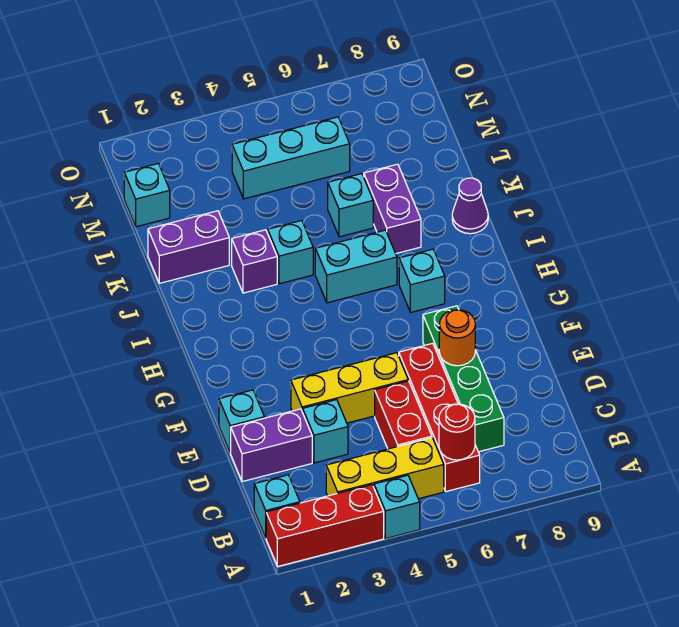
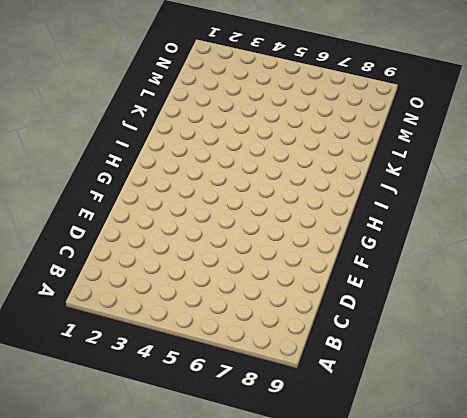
none -> red 1x3 brick [266,485,384,566]
none -> cyan 1x1 brick [374,475,420,539]
none -> cyan 1x1 brick [254,475,300,538]

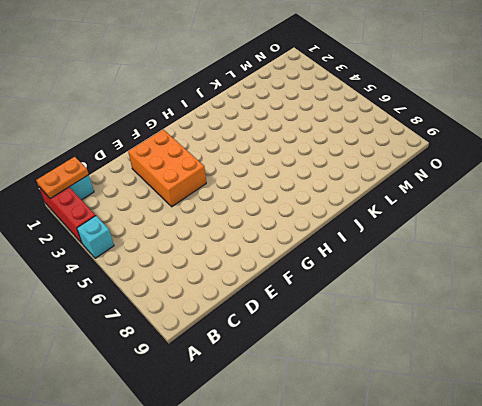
orange 1x2 plate [36,157,89,199] -> none
orange 2x3 brick [128,129,206,207] -> yellow 1x3 brick [291,353,408,423]
none -> yellow 1x3 brick [326,438,444,499]
none -> red 1x4 brick [399,343,480,492]
none -> red 1x2 brick [375,381,432,449]

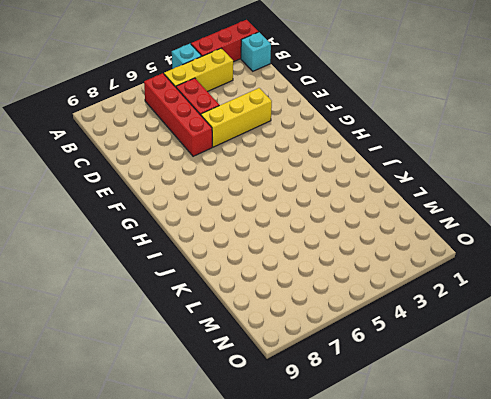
none -> green 1x4 brick [423,306,504,452]
none -> purple 1x2 brick [231,409,312,482]
none -> cyan 1x1 brick [303,400,348,463]

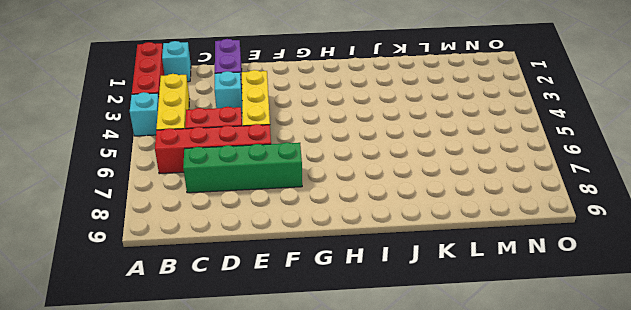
none -> cyan 1x1 brick [219,390,264,453]
none -> cyan 1x1 brick [399,249,445,312]
none -> cyan 1x2 brick [315,230,397,303]

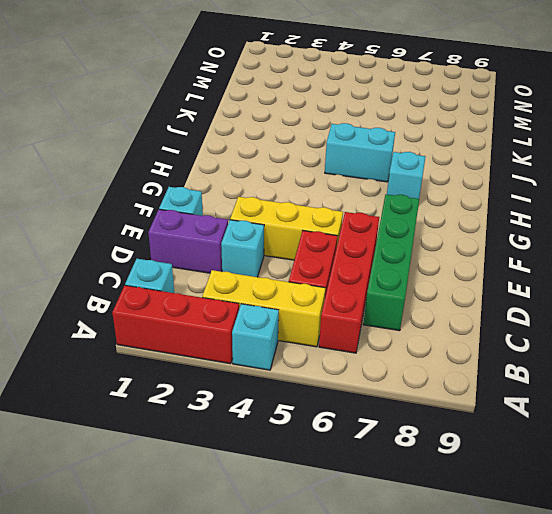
none -> purple 1x1 brick [232,230,277,293]
none -> cyan 1x1 brick [268,220,313,284]
none -> purple 1x2 brick [364,164,421,254]

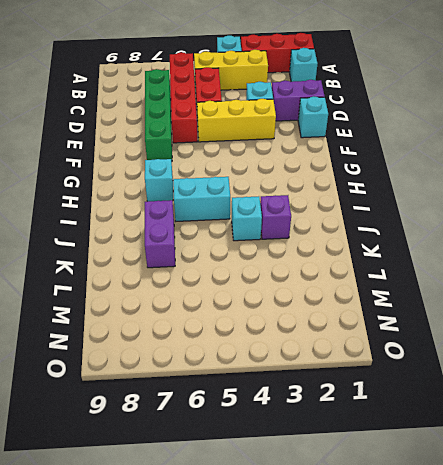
none -> purple 1x1 cone [452,178,488,234]
none -> purple 1x2 brick [148,211,229,283]
none -> cyan 1x1 brick [328,174,373,237]

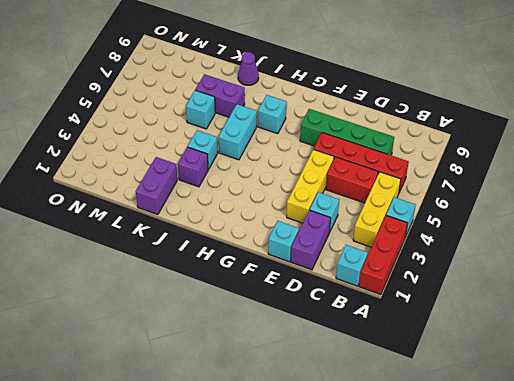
none -> cyan 1x1 brick [124,164,170,227]
none -> cyan 1x3 brick [232,117,350,199]
none -> red 1x1 round brick [439,404,475,460]

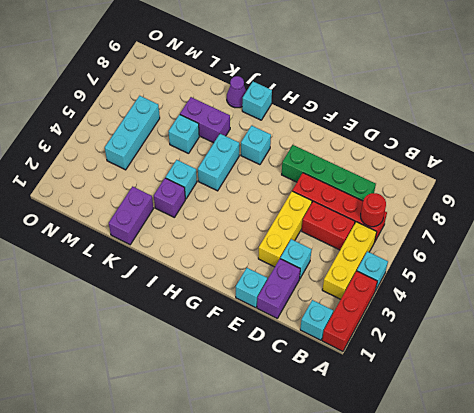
cyan 1x1 brick [242,82,272,120] -> cyan 1x1 brick moved to [124,164,170,227]
none -> orange 1x1 round brick [439,310,475,366]

